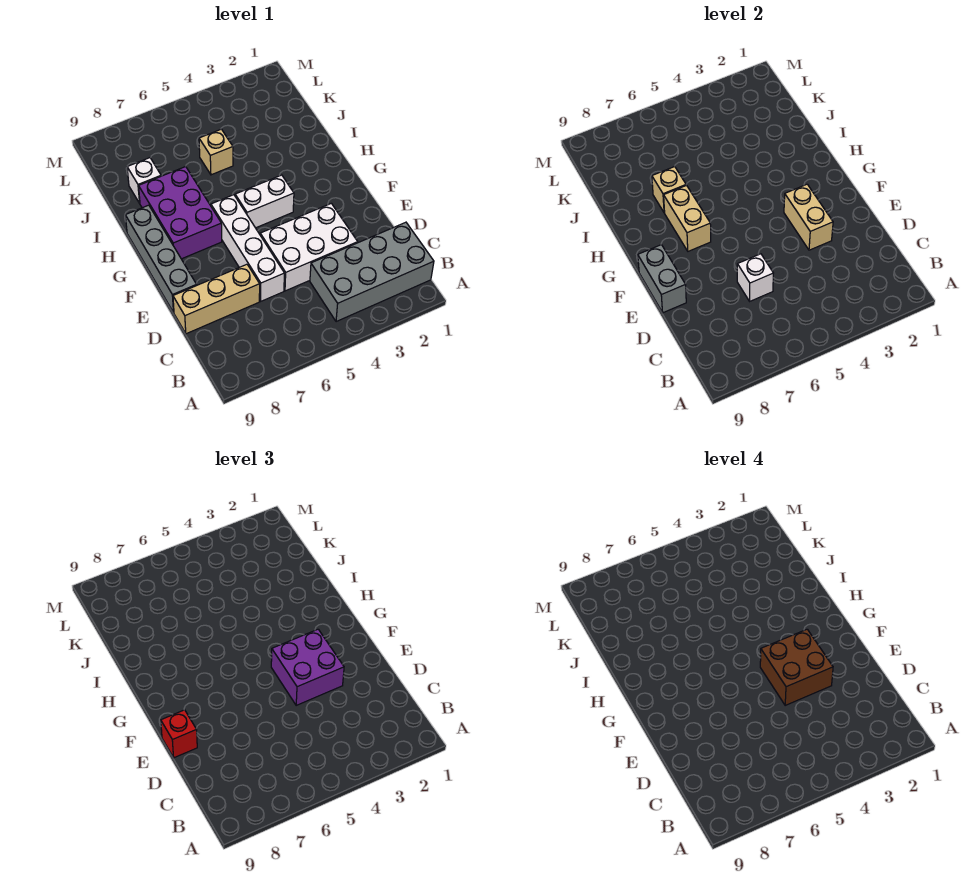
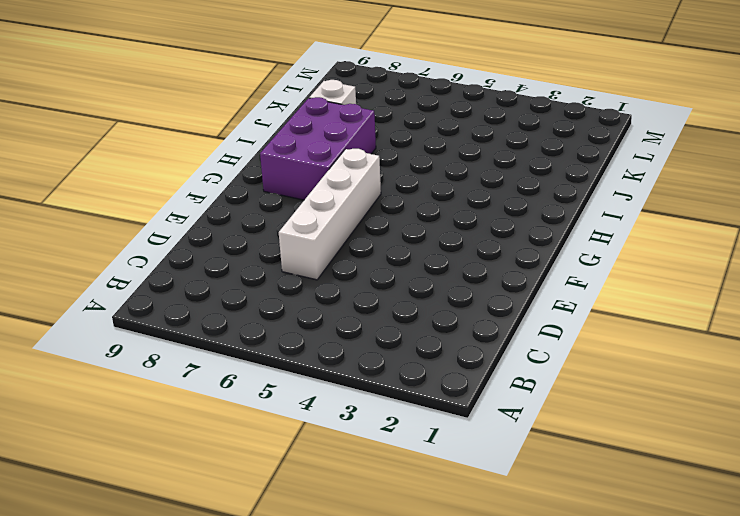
none -> grey 2x4 brick [310,222,434,322]
none -> white 2x3 brick [260,203,358,291]
none -> tan 1x3 brick [173,264,260,334]

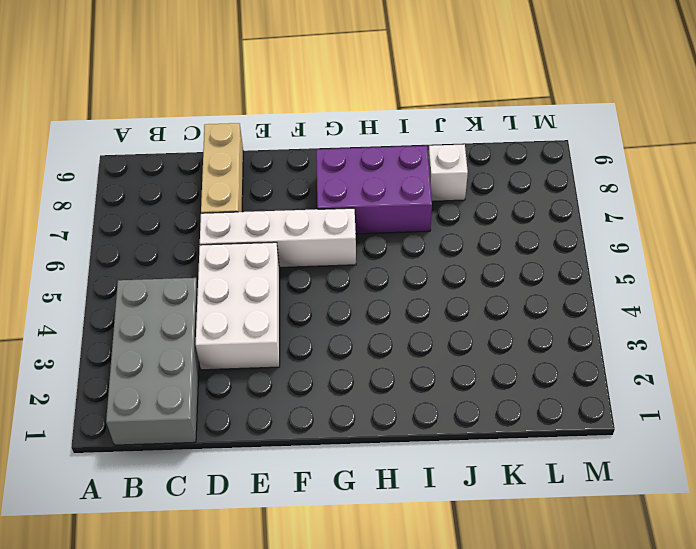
none -> grey 1x4 brick [125,205,197,313]
none -> white 1x2 brick [235,175,294,228]
none -> tan 1x1 brick [199,129,233,175]

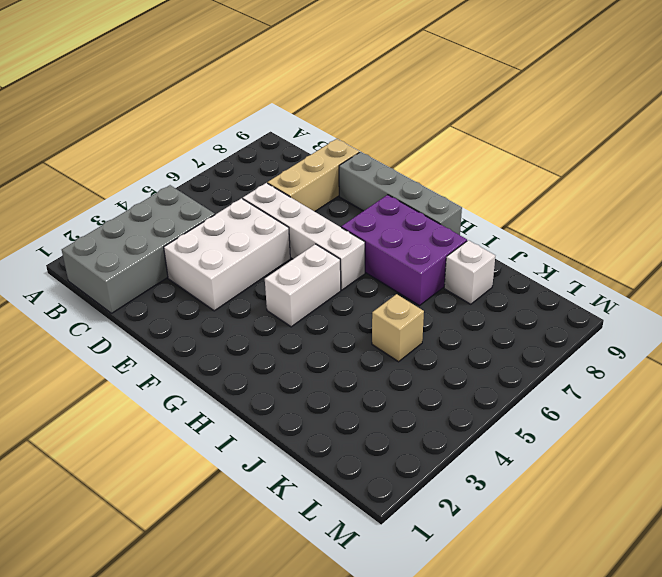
none -> white 1x1 brick [737,254,773,301]
none -> tan 1x2 brick [784,184,833,250]
none -> grey 1x2 brick [638,245,686,313]

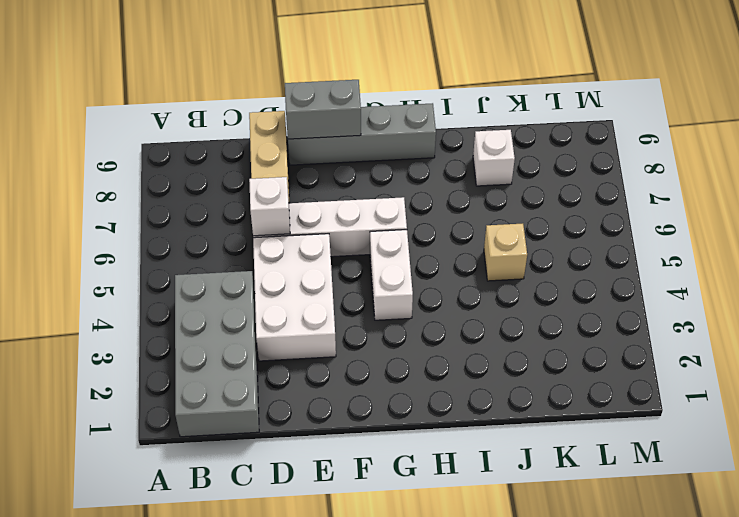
none -> purple 2x3 brick [139,167,222,259]
none -> tan 1x2 brick [784,184,833,250]
none -> tan 1x2 brick [664,185,711,251]

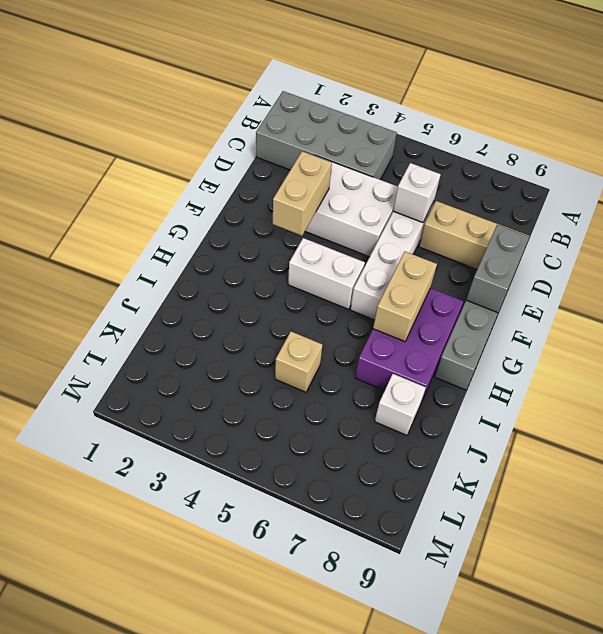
none -> tan 1x1 brick [652,167,686,213]
none -> purple 2x2 brick [271,629,344,705]
none -> red 1x1 brick [161,710,197,758]

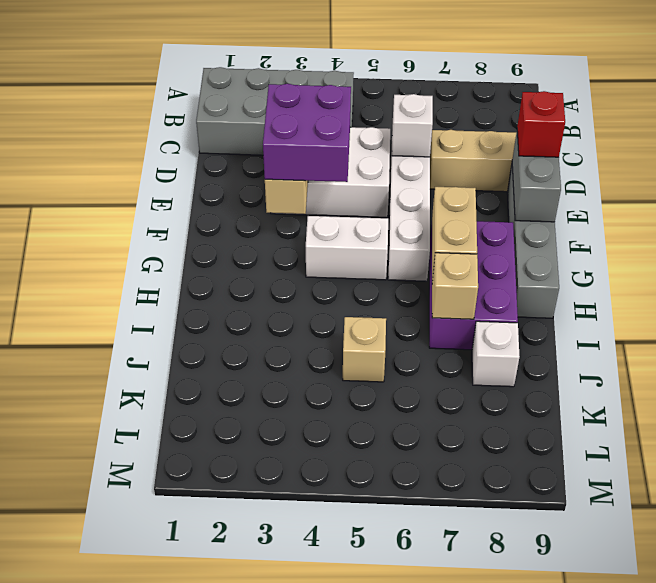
none -> brown 2x2 brick [760,629,833,705]

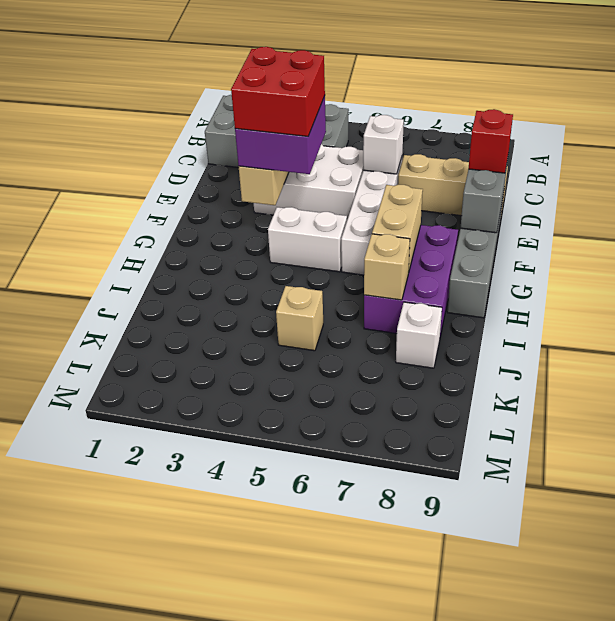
red 2x2 brick [231,47,325,136] -> brown 2x2 brick [760,629,833,705]

